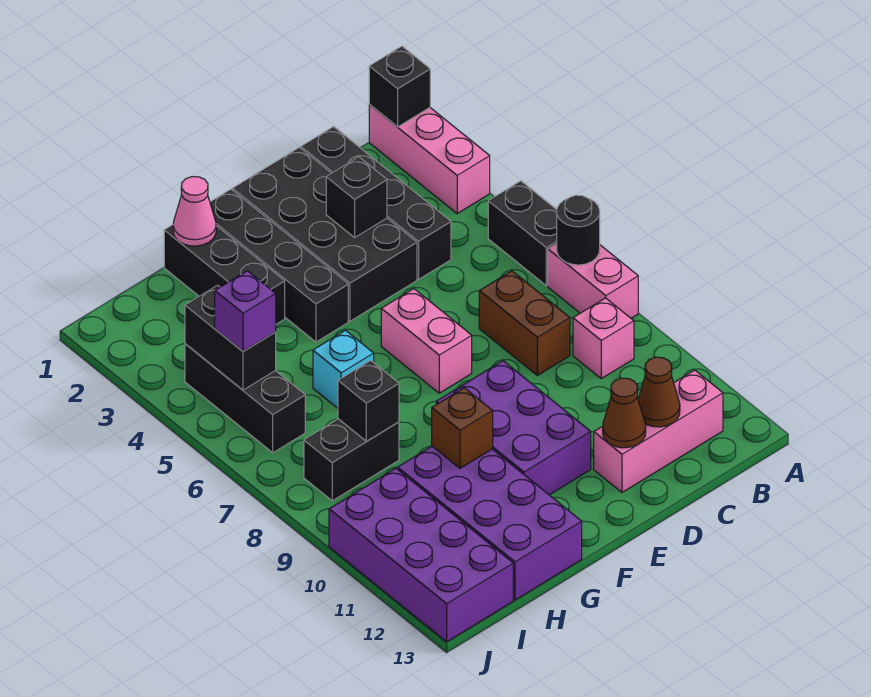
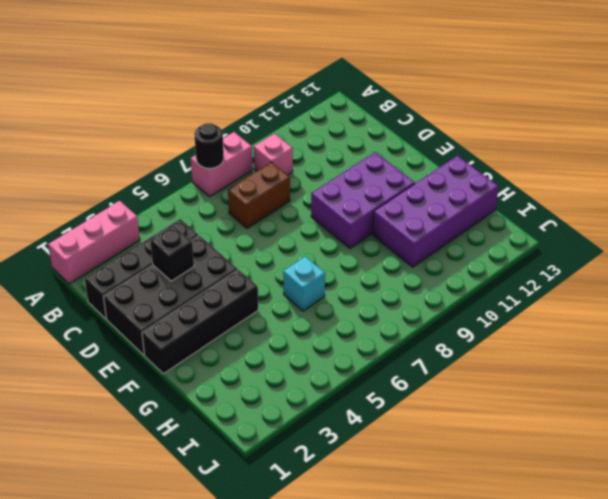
none -> black 1x2 brick [488,181,557,286]
none -> pink 1x3 brick [594,370,723,492]
none -> pink 1x2 brick [381,289,472,393]

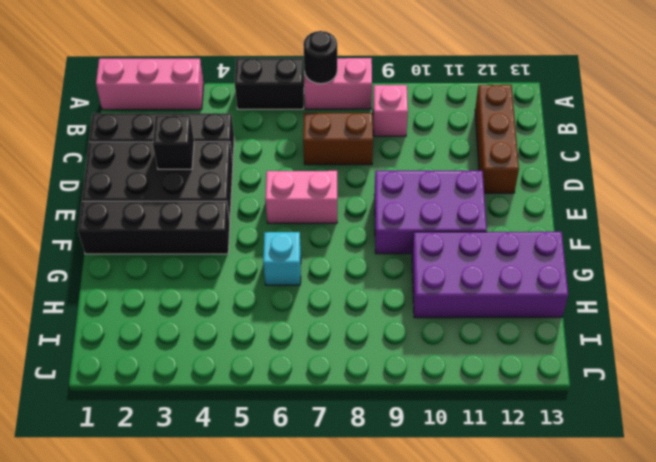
brown 1x3 brick [475,85,519,193] -> pink 1x3 brick [594,370,723,492]
none -> black 1x3 brick [164,225,285,324]
none -> black 1x2 brick [304,419,399,501]
none -> black 1x3 brick [185,344,305,453]

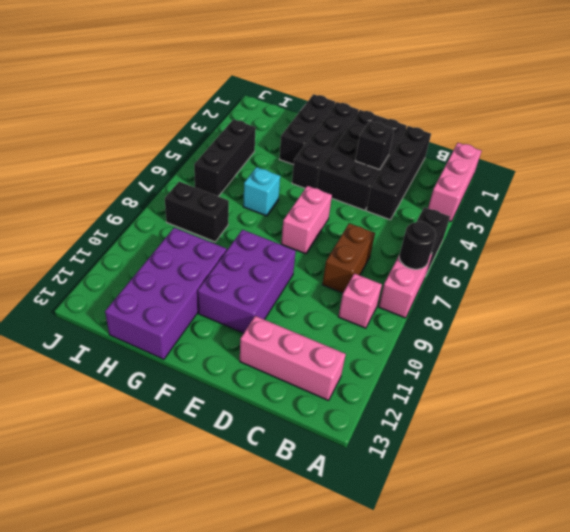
none -> purple 2x4 brick [329,468,513,642]
none -> black 1x1 brick [369,46,430,127]
none -> brown 1x1 cone [638,357,680,427]

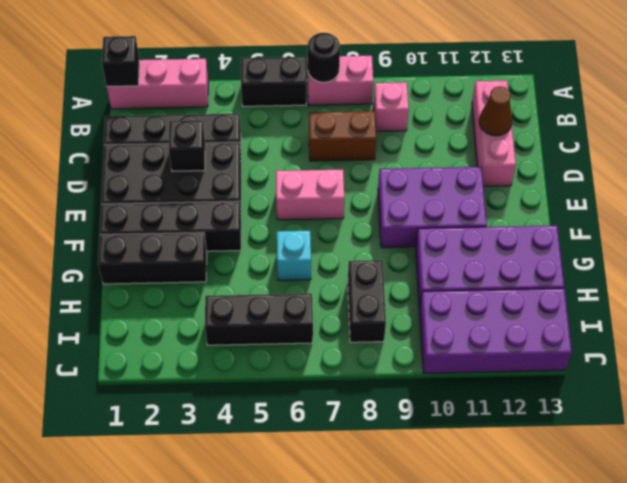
none -> brown 1x1 cone [603,378,646,448]
none -> pink 1x1 cone [173,177,216,246]
none -> brown 1x1 brick [432,388,493,468]

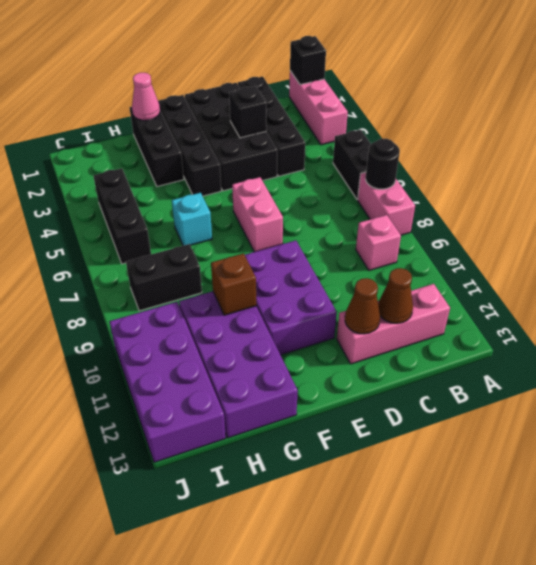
none -> brown 1x2 brick [479,271,570,375]
none -> black 1x1 brick [338,361,399,441]
none -> black 1x2 brick [185,285,276,390]

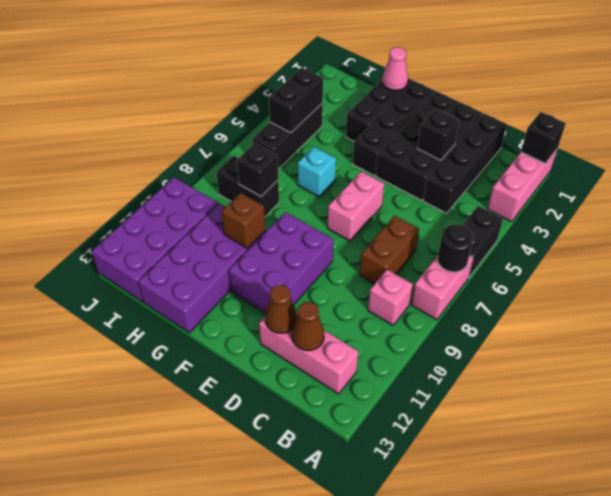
none -> purple 1x1 brick [215,271,276,351]

